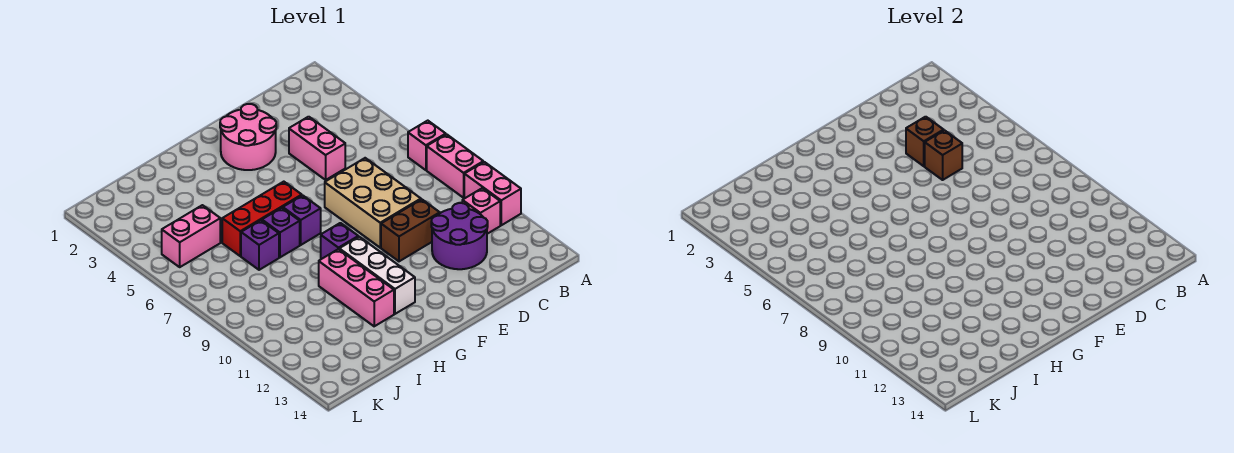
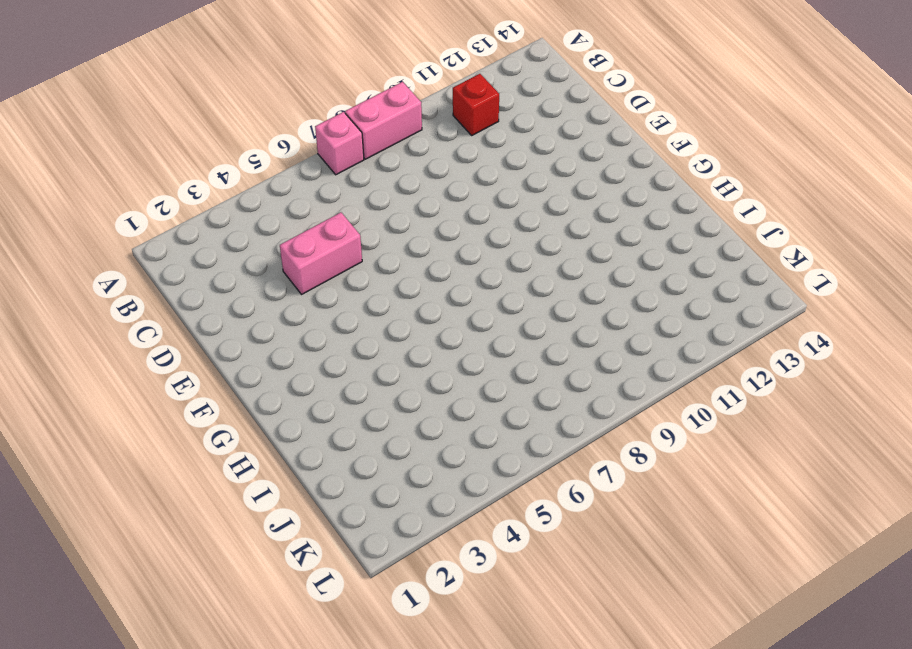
red 1x1 brick [453,74,499,135] -> pink 1x1 brick [462,188,500,234]
none -> pink 1x2 brick [464,162,521,225]
none -> purple 2x2 round brick [431,203,488,269]
none -> tan 2x3 brick [325,158,421,248]

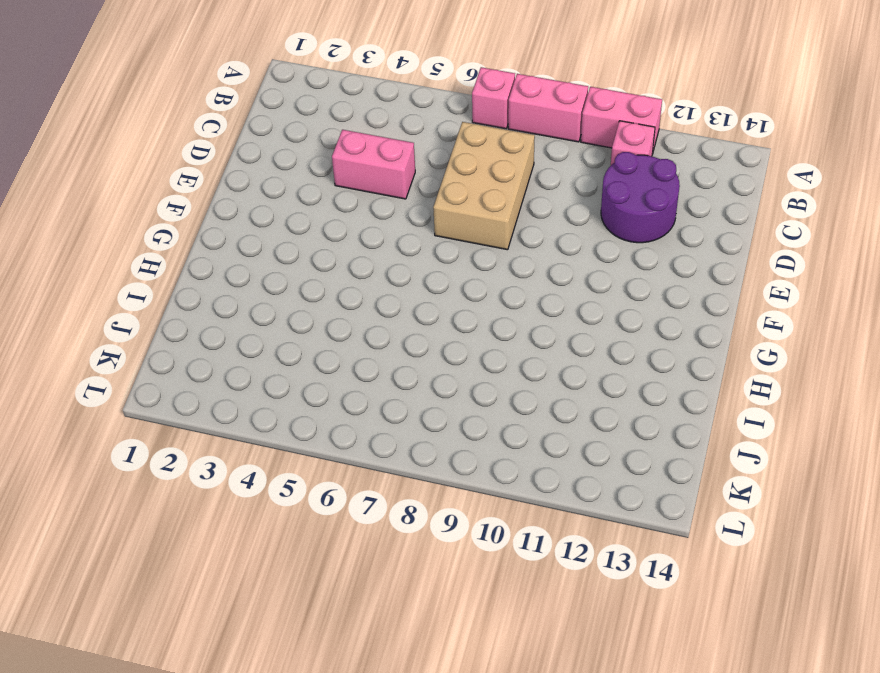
tan 2x3 brick [433,122,535,250] -> tan 2x3 brick turned to [325,158,421,248]
none -> brown 1x2 brick [381,199,440,261]
none -> pink 2x2 round brick [220,104,276,170]
none -> red 1x3 brick [222,182,302,256]

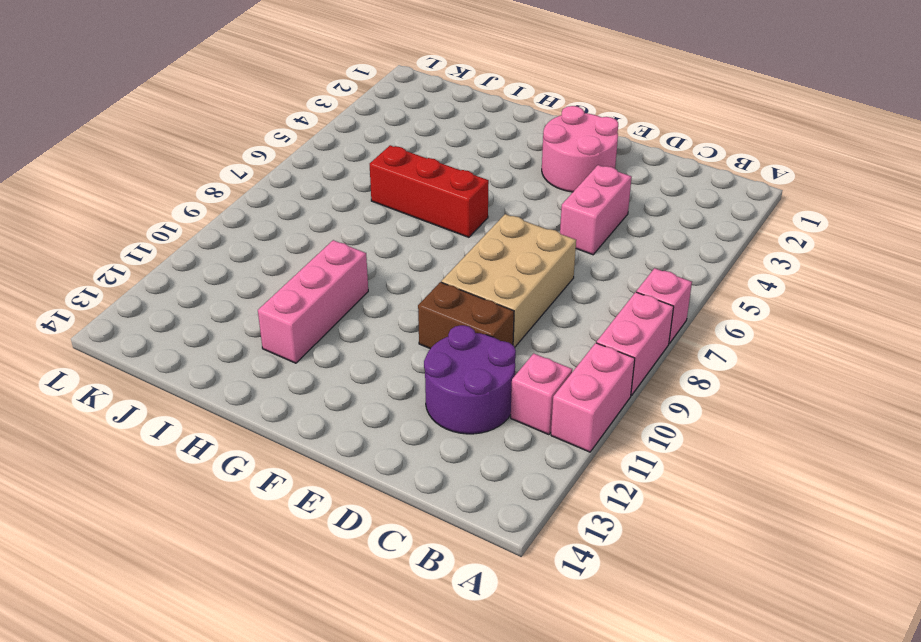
none -> purple 1x1 brick [283,195,321,245]
none -> purple 1x1 brick [321,223,358,259]
none -> white 1x3 brick [339,237,415,314]

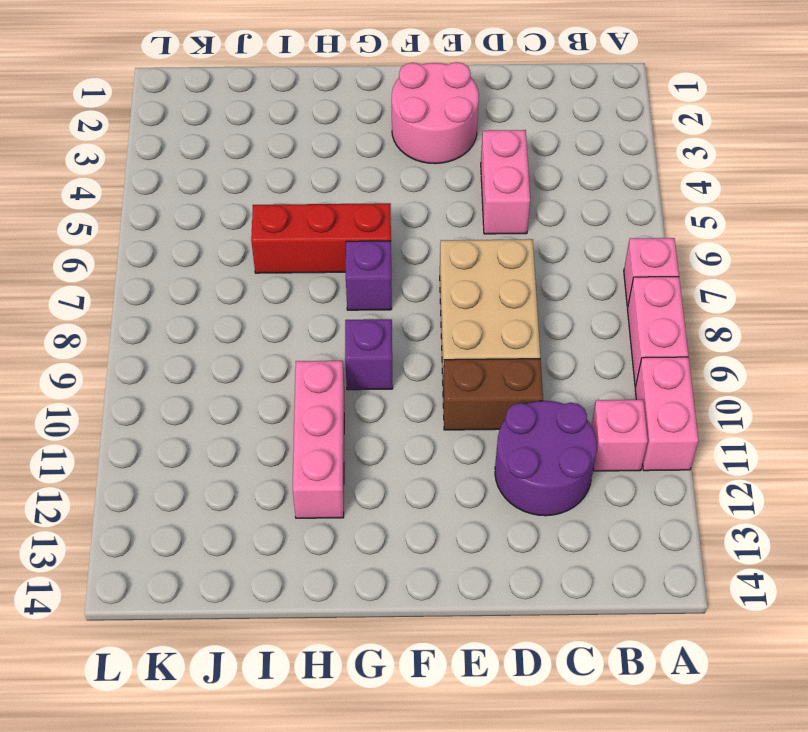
none -> white 1x3 brick [339,237,415,314]
none -> purple 1x1 brick [262,208,300,257]
none -> purple 1x1 brick [241,220,279,270]

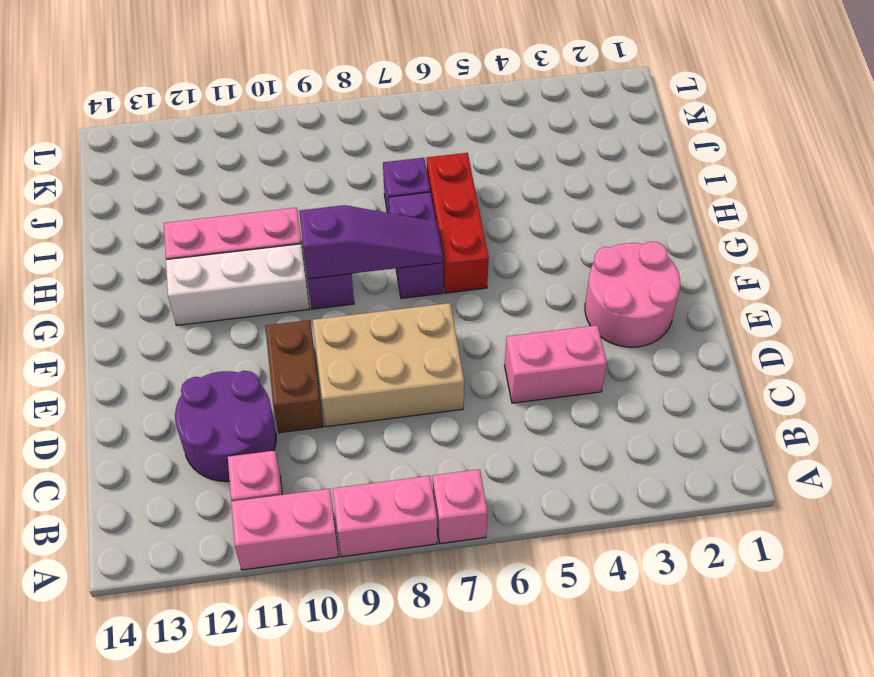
purple 1x3 slope [299,205,443,279] -> none
none -> pink 1x2 brick [162,205,220,267]
none -> brown 1x1 brick [906,117,944,166]
none -> brown 1x1 brick [925,130,962,180]

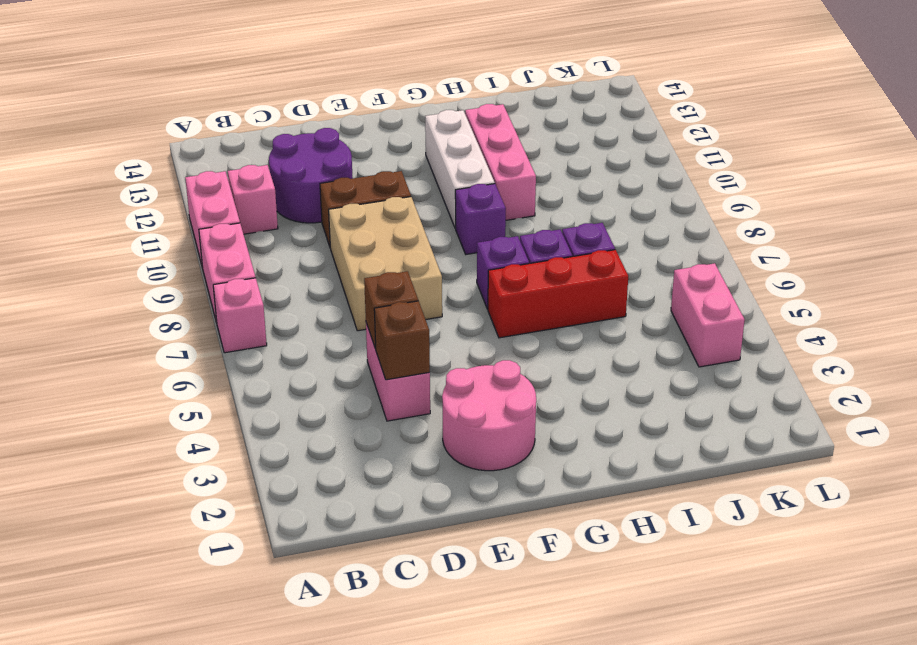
pink 1x2 brick [671,263,745,367] -> pink 1x2 brick turned to [162,205,220,267]

